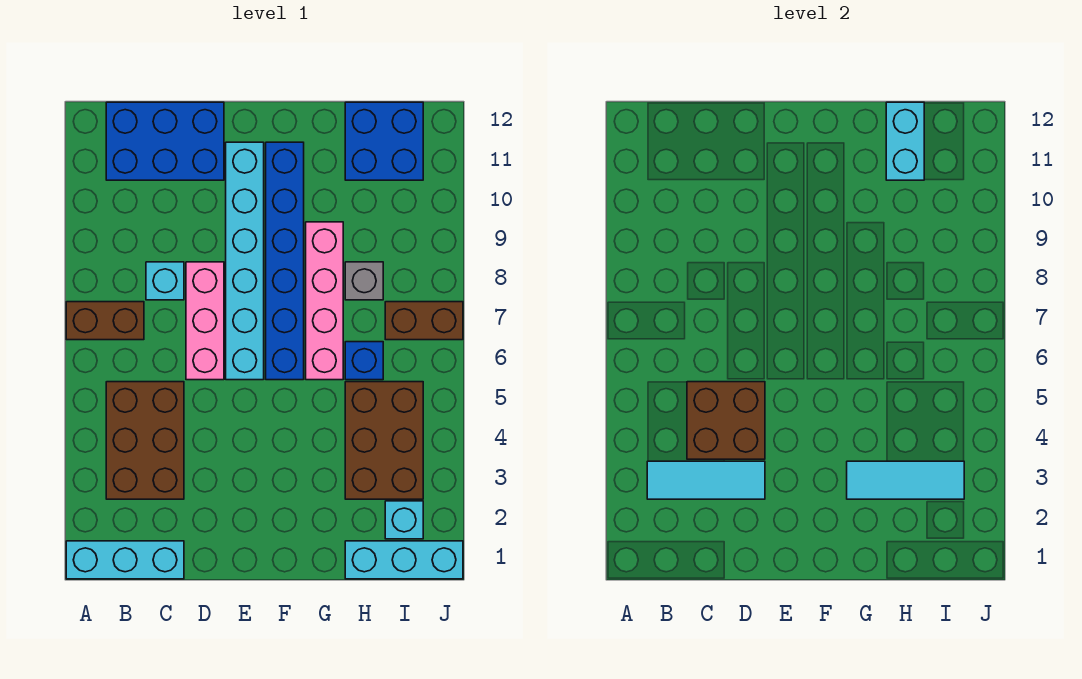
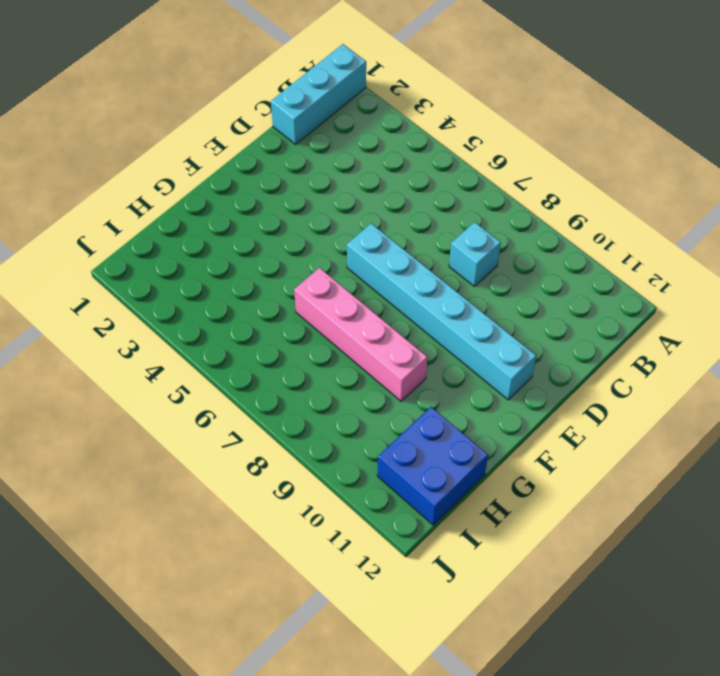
none -> brown 1x2 brick [66,302,144,340]
none -> brown 2x3 brick [106,382,184,499]
none -> blue 2x3 brick [106,102,224,180]

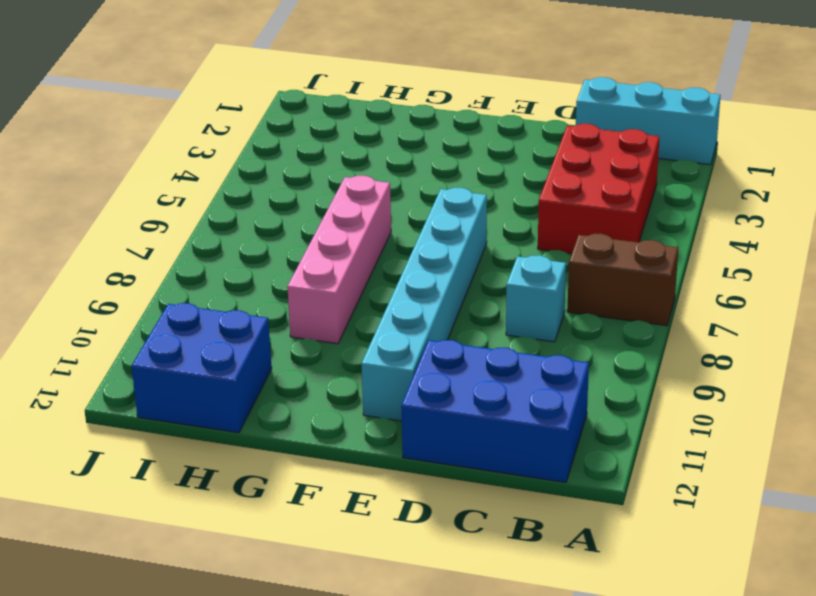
red 2x3 brick [538,124,659,254] -> brown 2x3 brick [106,382,184,499]
none -> pink 1x3 brick [186,262,224,380]
none -> blue 1x6 brick [266,142,304,380]
none -> cyan 1x3 brick [345,541,463,579]

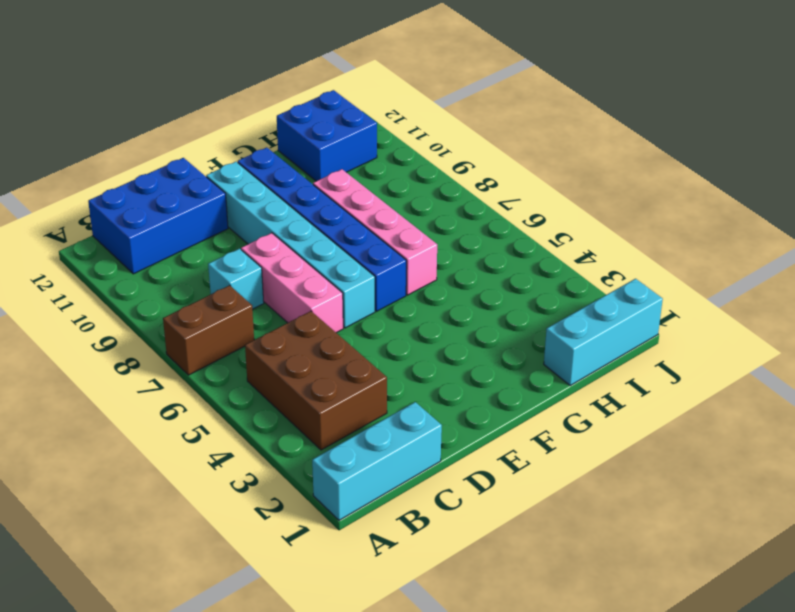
none -> brown 2x3 brick [345,382,423,499]
none -> blue 1x1 brick [345,342,383,380]
none -> grey 1x1 brick [345,262,383,300]

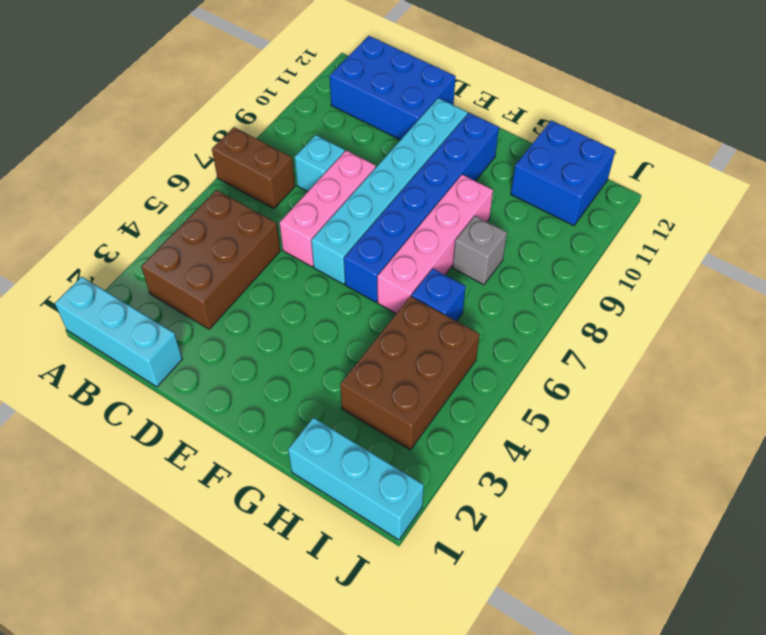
none -> cyan 1x1 brick [385,501,423,539]
none -> brown 1x2 brick [385,302,463,340]
none -> cyan 1x3 tile [647,461,765,499]

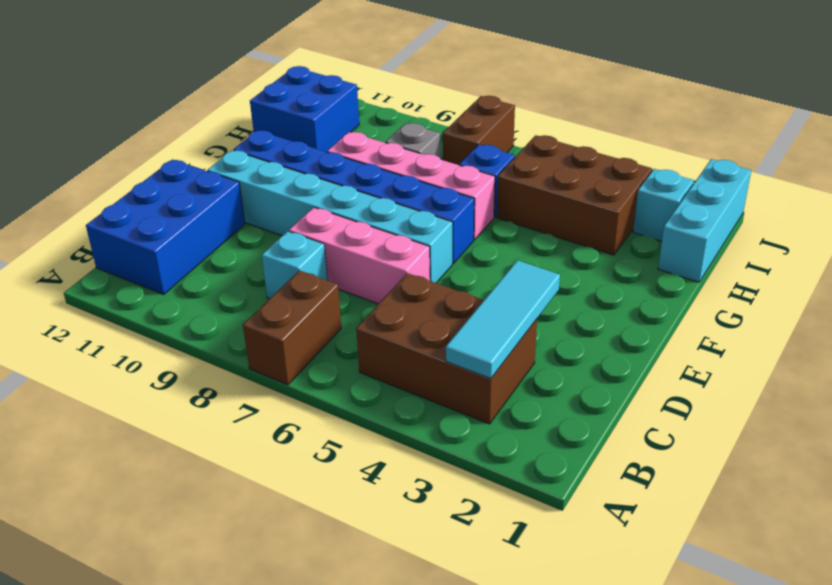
none -> cyan 1x3 brick [66,541,184,579]
none -> brown 2x2 brick [687,382,765,459]
none -> cyan 1x3 tile [847,461,964,499]

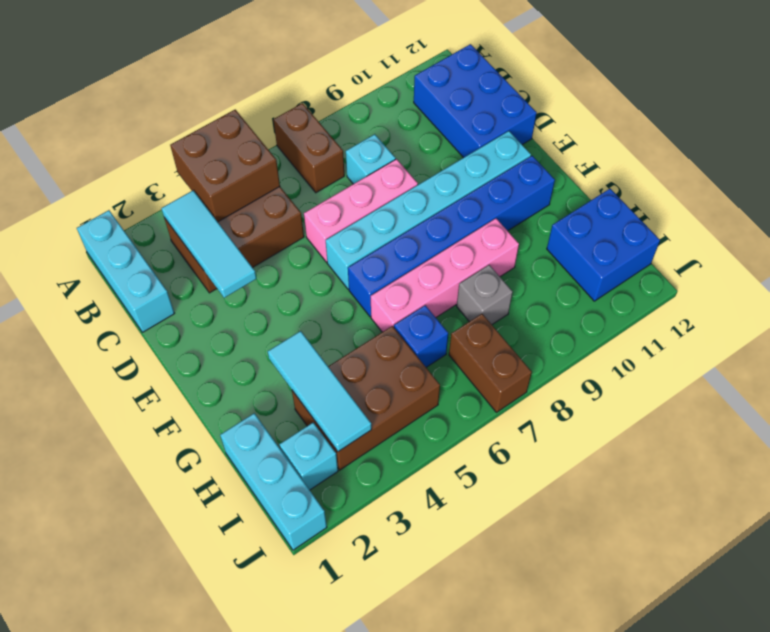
brown 2x2 brick [170,110,280,222] -> brown 2x2 brick moved to [687,382,765,459]
none -> cyan 1x2 brick [886,102,924,180]

